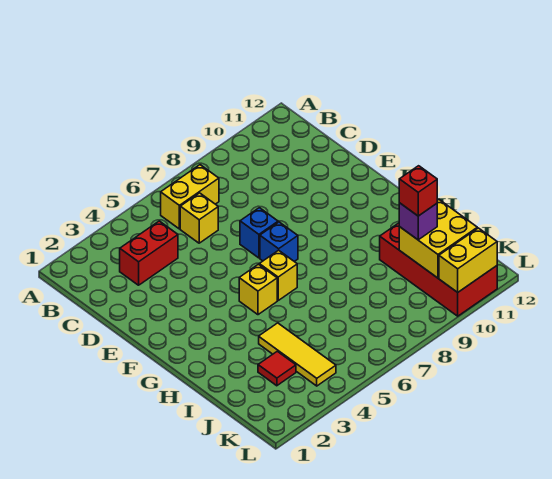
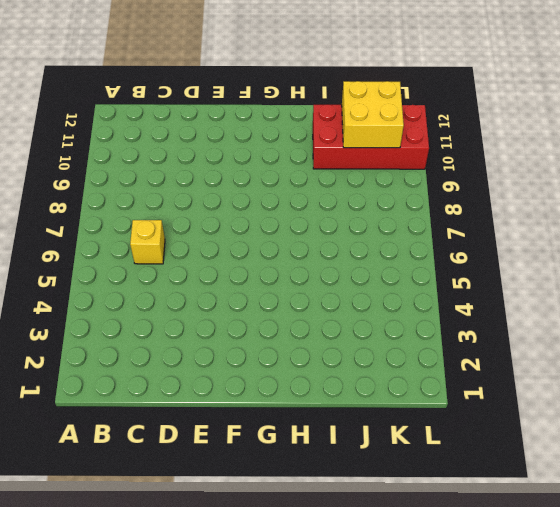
none -> yellow 1x2 brick [161,165,219,229]
none -> red 1x2 brick [120,221,178,285]
none -> blue 1x1 brick [240,208,278,258]

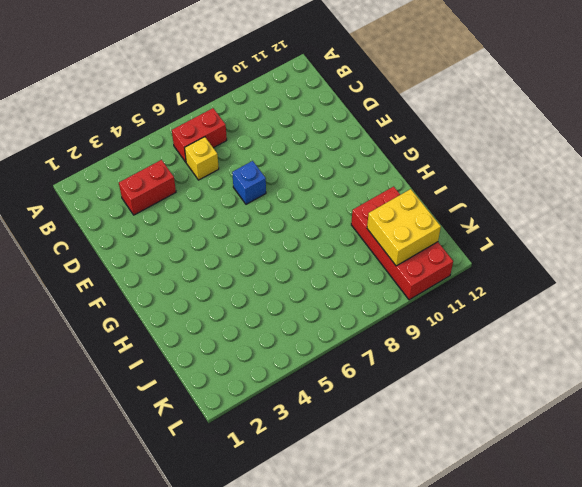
red 1x2 brick [172,108,227,162] -> yellow 1x2 brick [161,165,219,229]
none -> blue 1x1 brick [260,222,298,261]
none -> yellow 1x1 brick [239,264,277,315]
none -> yellow 1x1 brick [259,250,297,300]

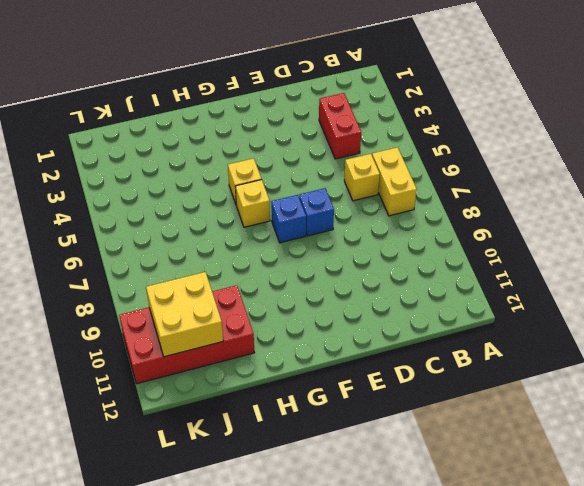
none -> yellow 1x3 tile [259,323,336,386]
none -> red 1x1 tile [258,351,296,386]
none -> yellow 1x2 brick [439,228,497,292]

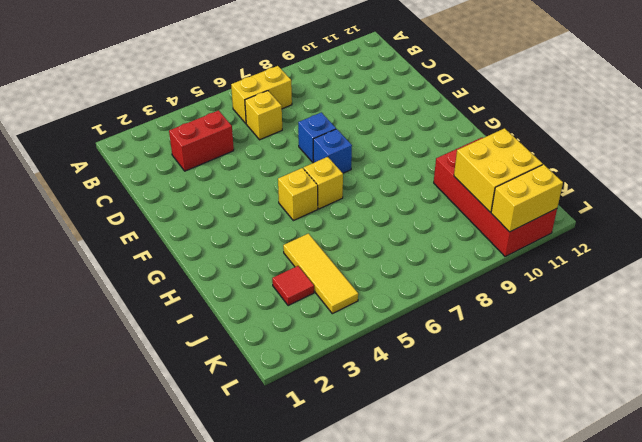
none -> purple 1x1 brick [399,203,437,240]
none -> red 1x1 brick [399,166,437,216]

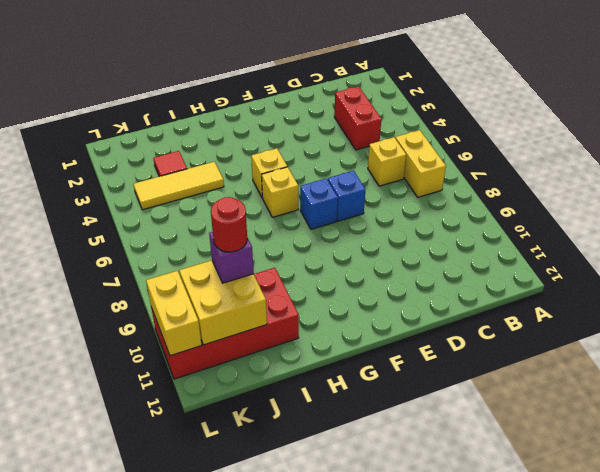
red 1x1 round brick [211,197,247,252] -> red 1x1 brick [399,166,437,216]

